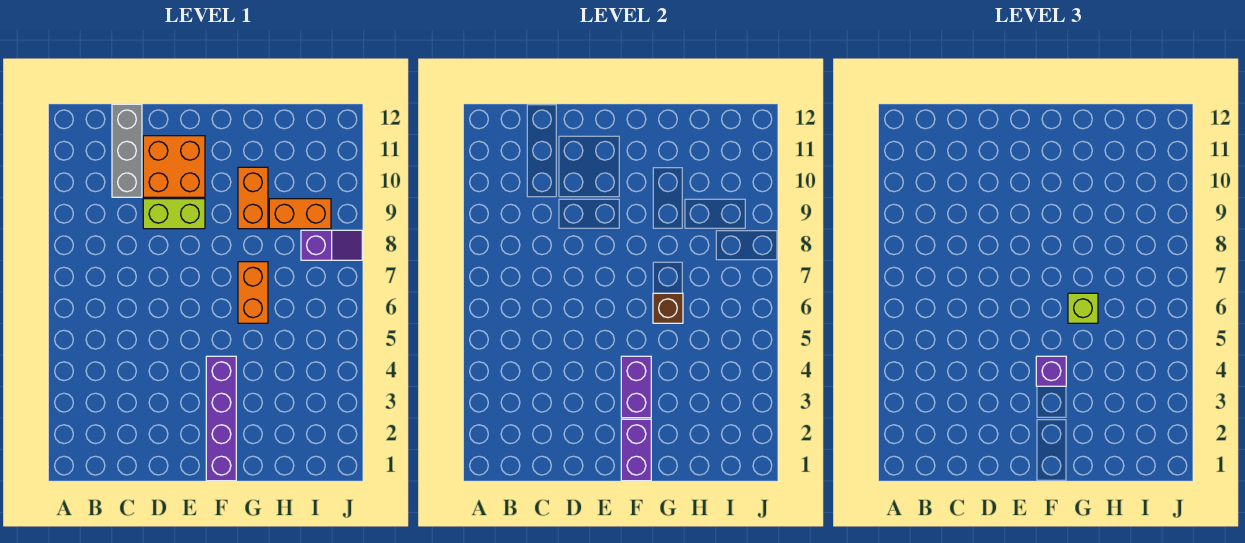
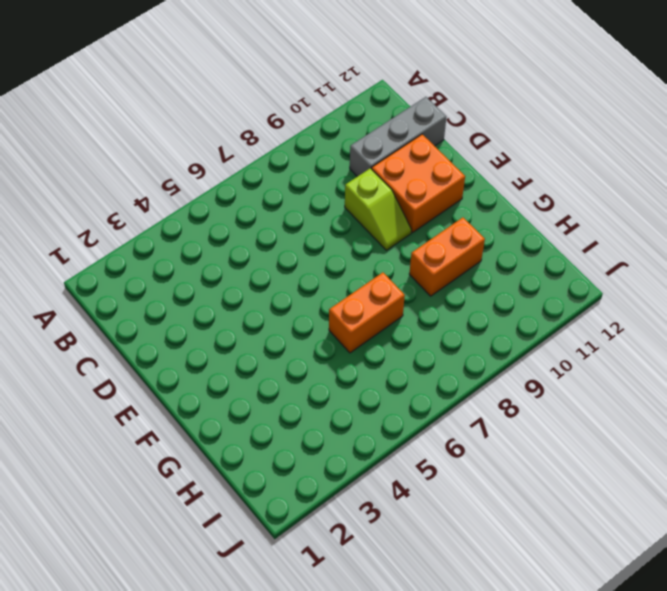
lime 1x2 slope [345,168,411,250] -> lime 1x2 brick [143,199,205,229]
none -> purple 1x4 brick [206,356,236,481]
none -> orange 1x2 brick [269,199,331,229]
none -> purple 1x2 slope [301,230,362,260]

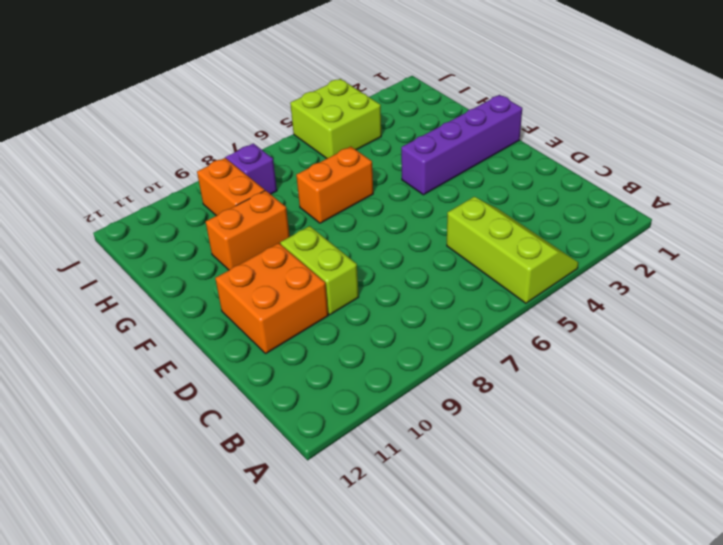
lime 2x3 slope [447,197,578,303] -> none
lime 2x2 brick [290,79,381,158] -> none
none -> grey 1x3 brick [112,104,142,197]
none -> purple 1x2 brick [621,419,651,481]
none -> purple 1x2 brick [621,356,651,418]

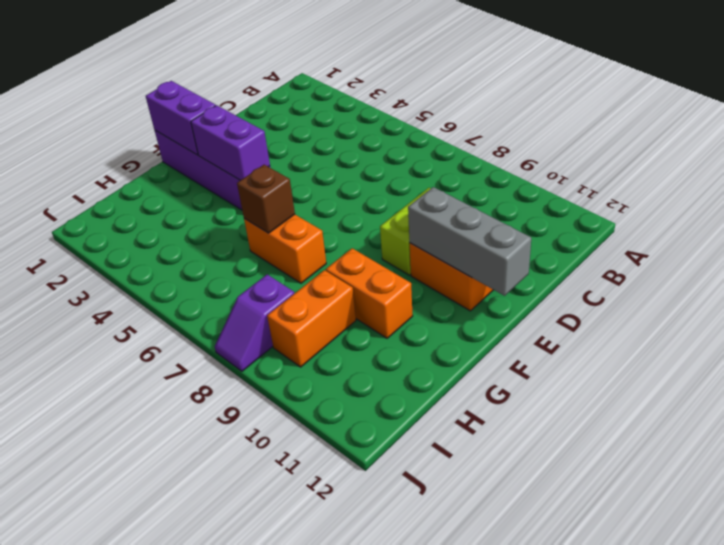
grey 1x3 brick [408,187,531,296] -> grey 1x3 brick moved to [112,104,142,197]
none -> purple 1x1 brick [1036,356,1066,386]
none -> lime 1x1 brick [1068,293,1098,323]

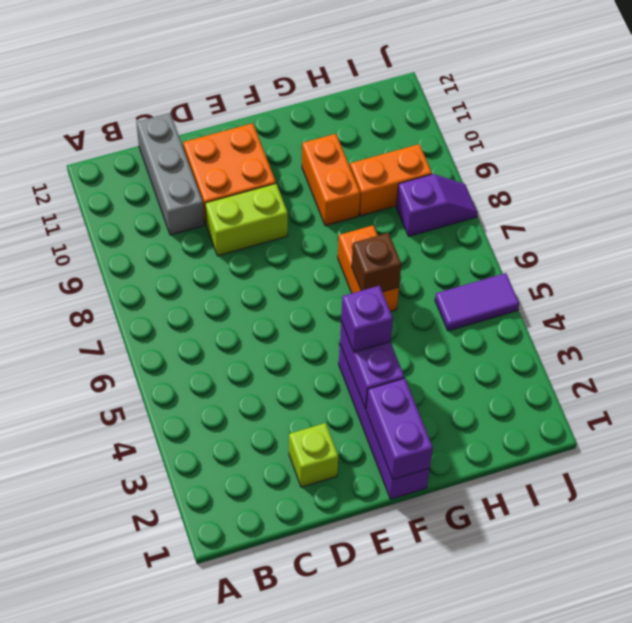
lime 1x1 brick [289,423,338,487] -> lime 1x1 brick moved to [1068,293,1098,323]
purple 1x2 tile [435,273,519,331] -> none

